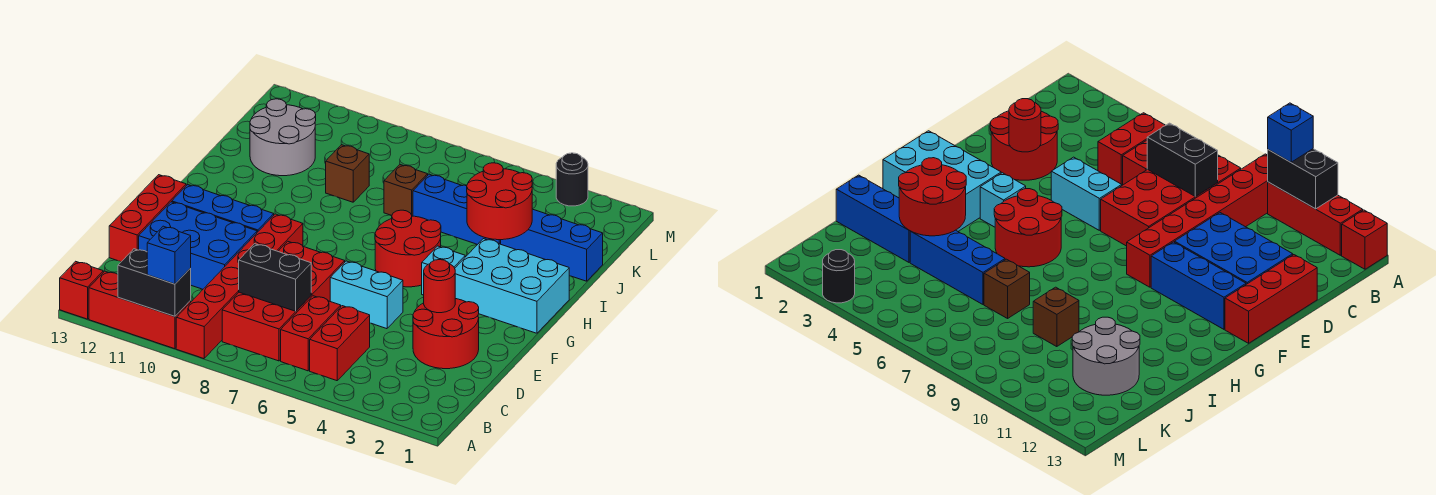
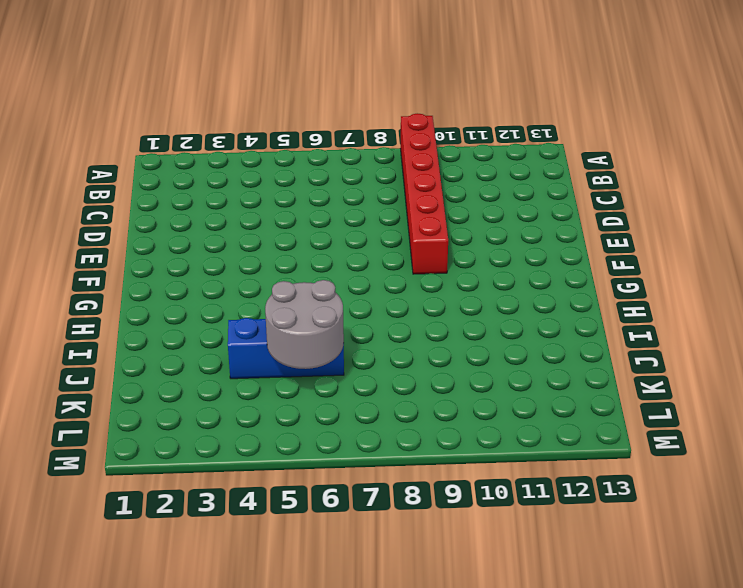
grey 2x2 round brick [265,280,344,369] -> grey 2x2 round brick moved to [250,99,316,176]
none -> red 1x3 brick [89,271,191,349]
none -> red 1x1 brick [60,261,103,319]
none -> red 1x2 brick [310,306,370,381]

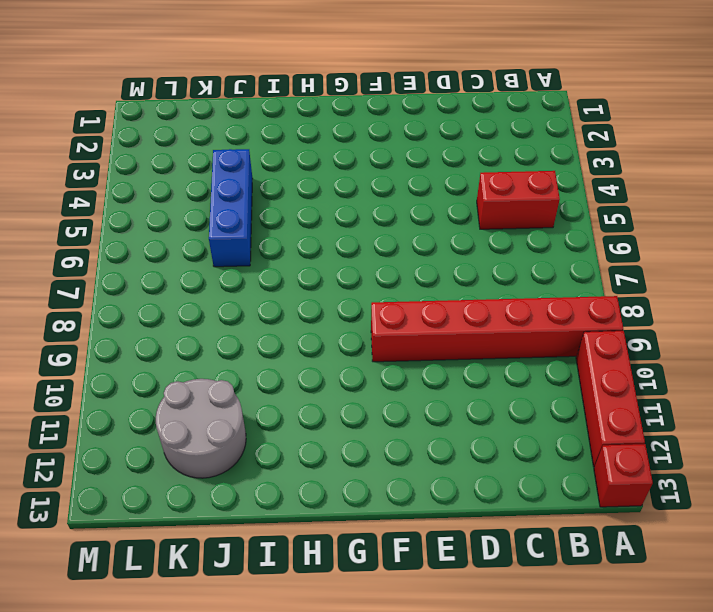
none -> red 1x2 brick [281,296,341,371]
none -> red 2x4 brick [222,241,345,361]
none -> red 2x2 round brick [413,299,479,369]

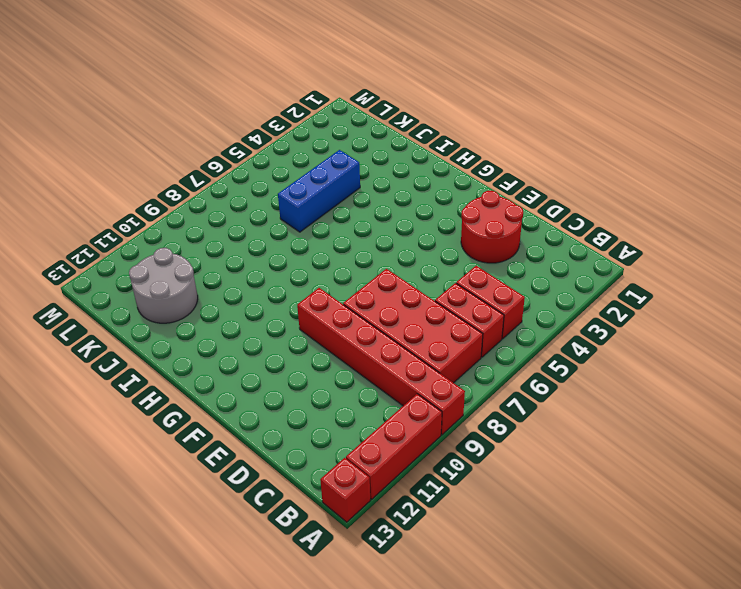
none -> blue 2x3 brick [139,202,257,289]
none -> red 1x3 brick [109,175,186,262]
none -> cyan 1x2 brick [330,261,403,329]

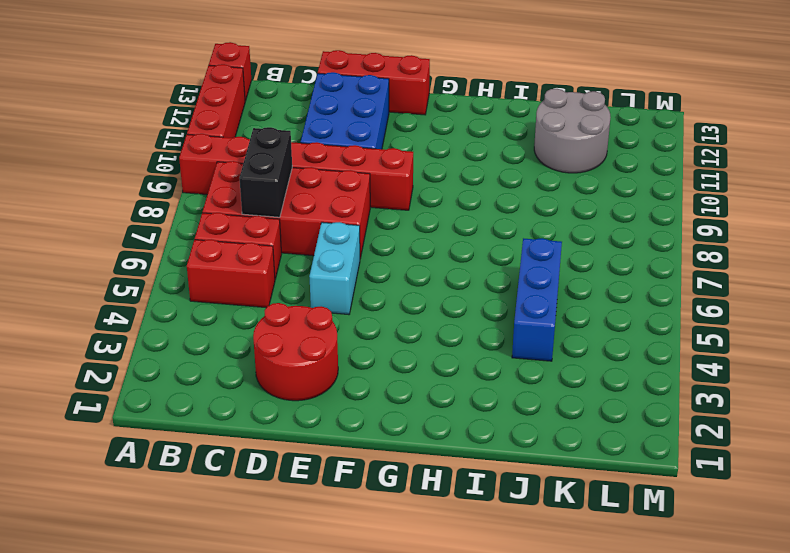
none -> blue 1x3 brick [172,185,274,232]
none -> cyan 2x3 brick [455,239,569,333]
none -> cyan 1x1 brick [422,246,465,295]

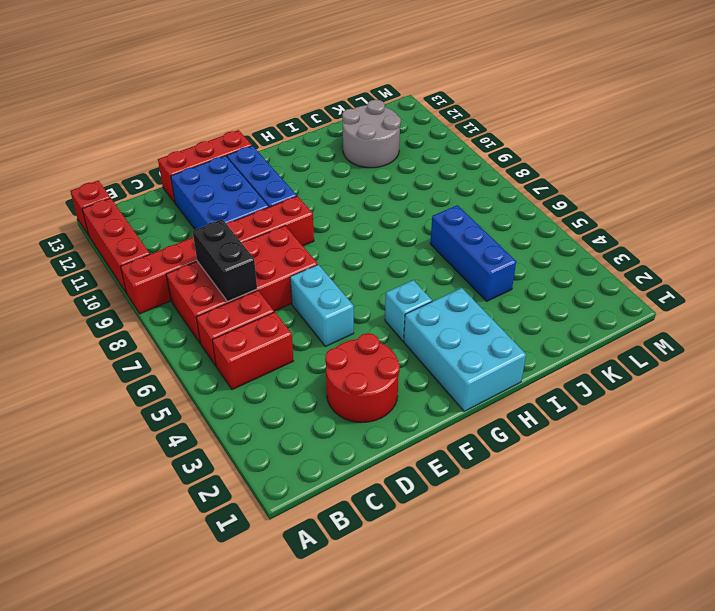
none -> red 2x2 round brick [375,210,441,287]
none -> blue 1x3 brick [501,209,603,281]
none -> brown 1x1 brick [384,165,428,216]

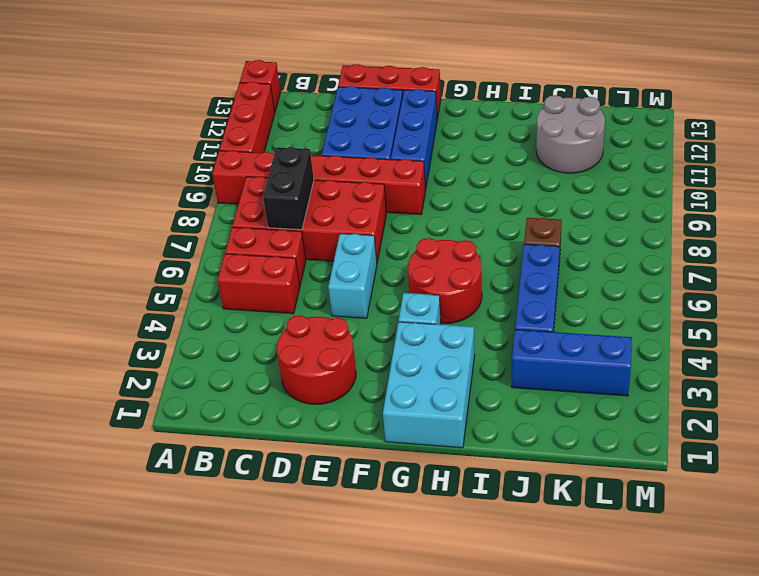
blue 1x3 brick [512,330,632,396] -> blue 1x3 brick turned to [501,209,603,281]
none -> brown 1x1 brick [326,145,369,202]
none -> black 1x1 round brick [556,153,588,206]
none -> black 1x2 brick [118,249,191,316]

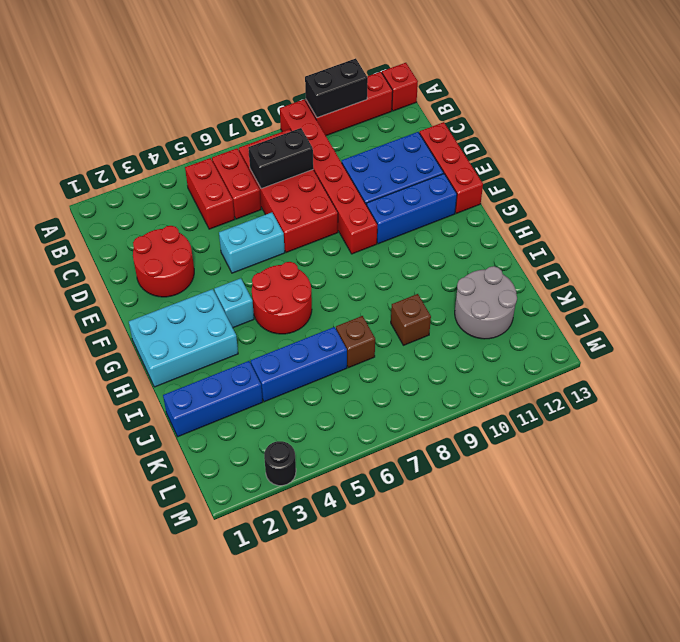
none -> red 1x1 round brick [424,260,455,313]
none -> red 2x2 round brick [467,163,532,240]
none -> blue 1x1 brick [147,226,191,284]

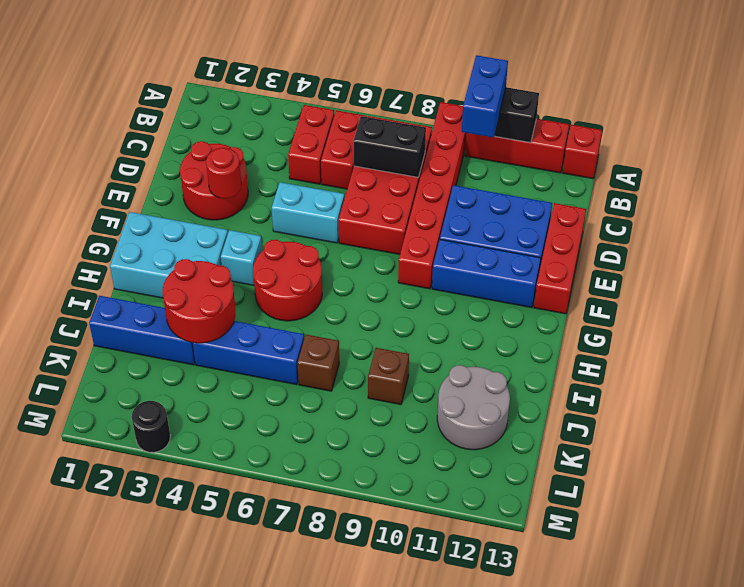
blue 1x2 brick [462,55,508,138] -> blue 1x1 brick [147,226,191,284]

